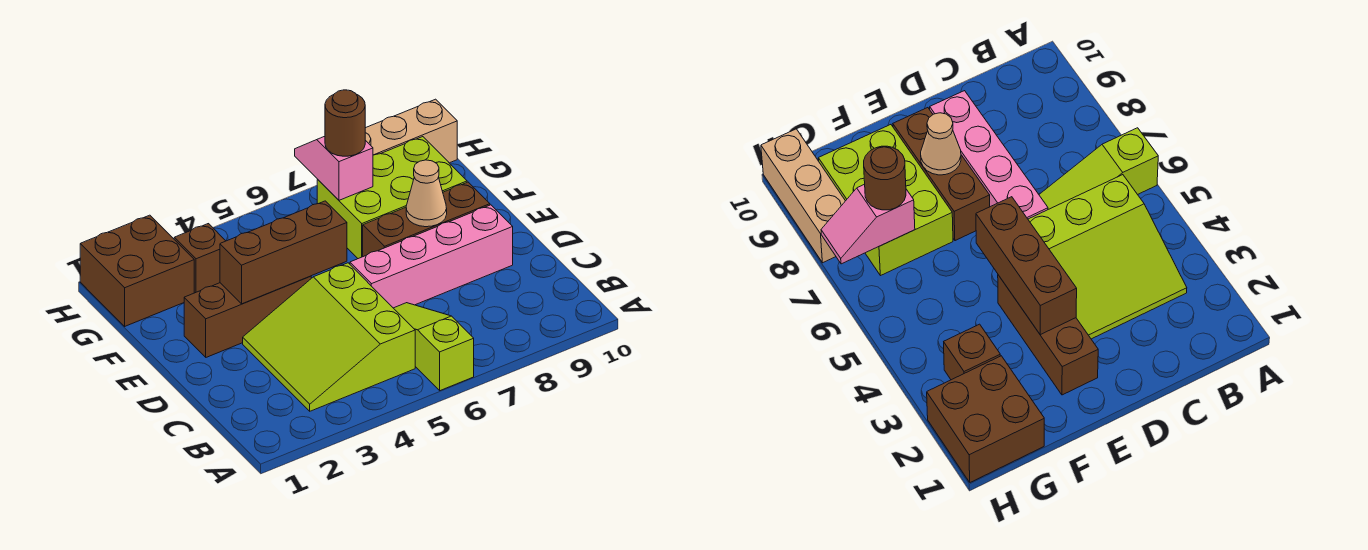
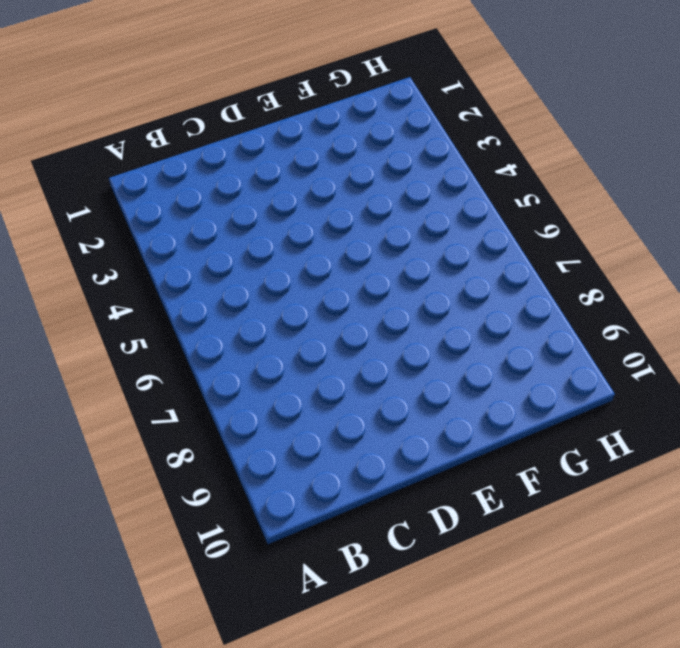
none -> lime 1x3 slope [394,303,474,391]
none -> lime 3x3 slope [243,263,415,411]
none -> pink 1x4 brick [350,205,513,308]

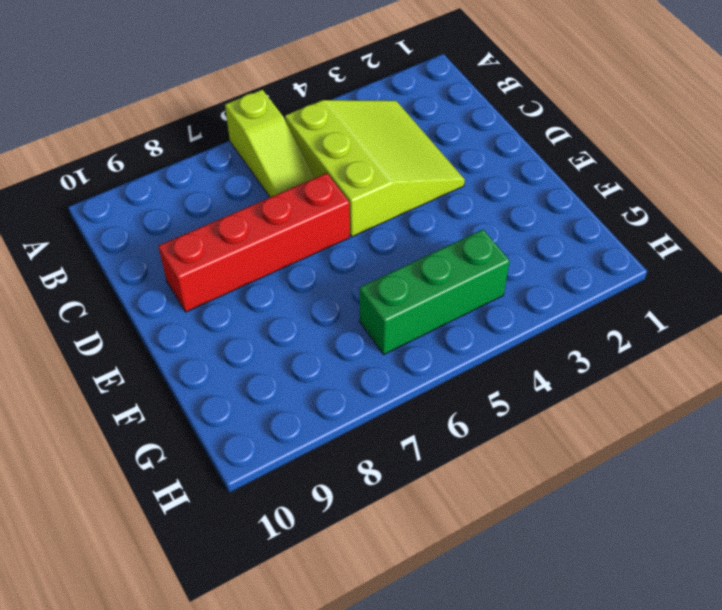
red 1x4 brick [158,173,350,312] -> pink 1x4 brick [350,205,513,308]
green 1x3 brick [360,229,510,354] -> none
none -> brown 1x3 brick [184,276,311,357]
none -> brown 1x3 brick [363,182,490,257]
none -> lime 2x3 brick [317,137,467,259]

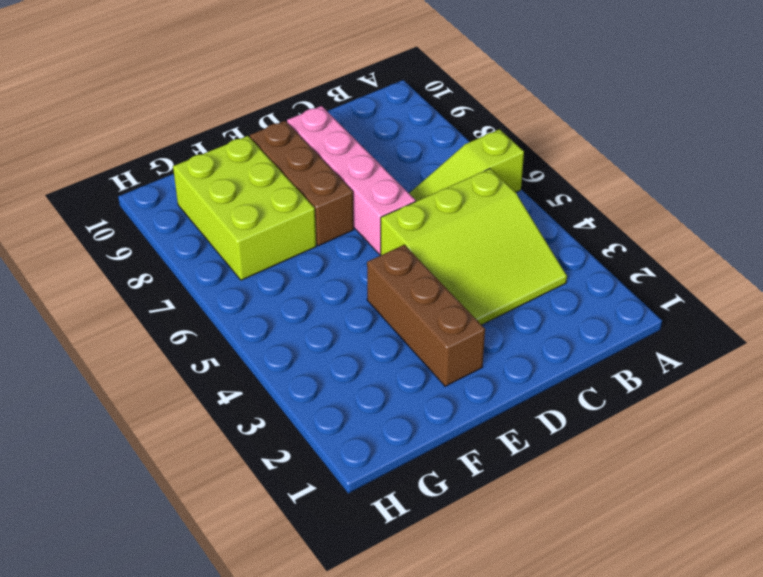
none -> brown 2x2 brick [80,215,194,326]
none -> brown 1x1 brick [174,224,225,293]
none -> tan 1x3 brick [365,99,457,163]

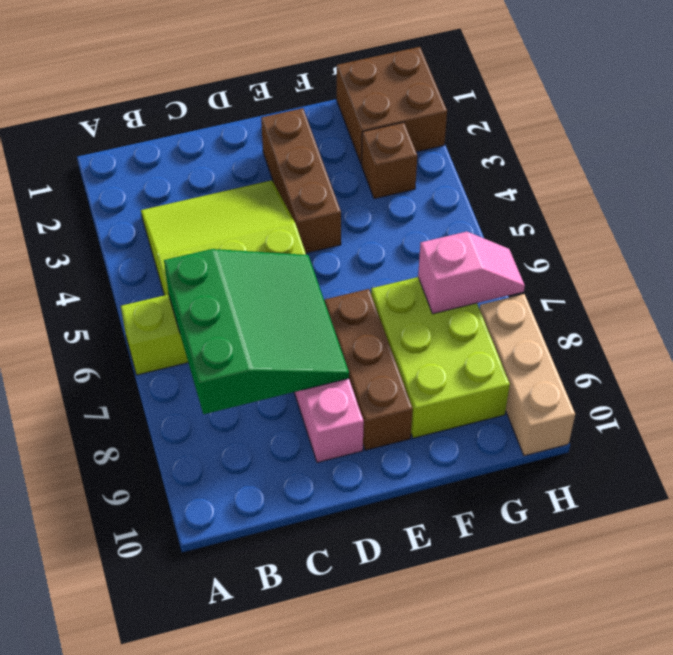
green 3x3 slope [164,249,349,414] -> none
none -> brown 1x3 brick [220,201,347,304]
none -> tan 1x1 cone [406,160,447,227]
none -> brown 1x1 round brick [325,90,365,156]

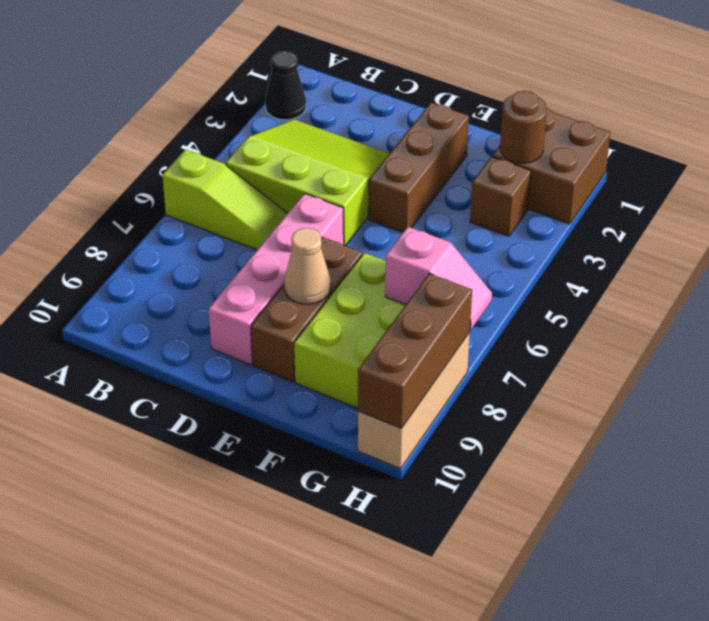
black 1x1 cone [265,51,306,120] -> none
brown 1x1 round brick [500,91,547,163] -> brown 1x1 round brick moved to [325,90,365,156]
brown 1x3 brick [358,273,472,428] -> brown 1x3 brick moved to [220,201,347,304]

